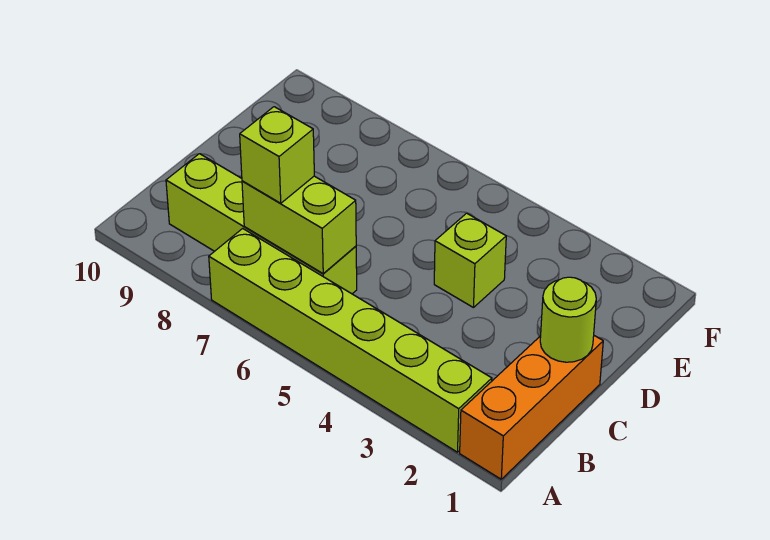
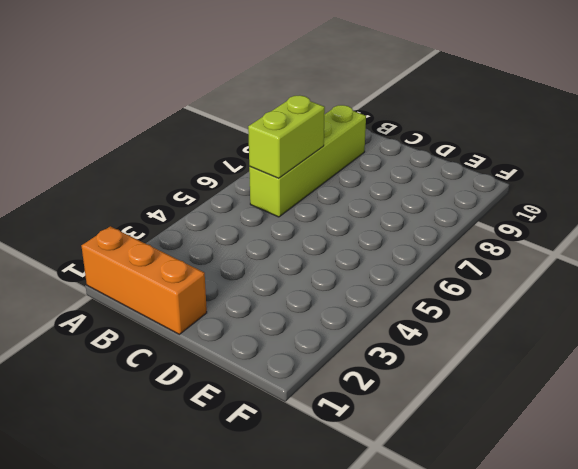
none -> lime 1x6 brick [209,228,492,452]
none -> lime 1x1 brick [434,213,506,308]

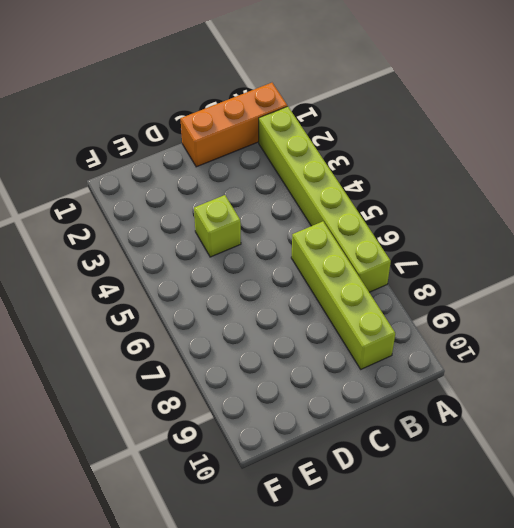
none -> lime 1x2 brick [242,176,356,274]
none -> lime 1x1 round brick [540,277,596,362]

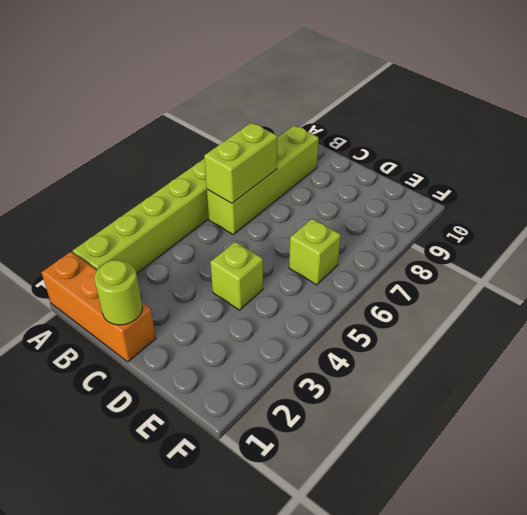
lime 1x1 brick [289,219,341,285] -> lime 1x1 brick moved to [240,107,314,203]

